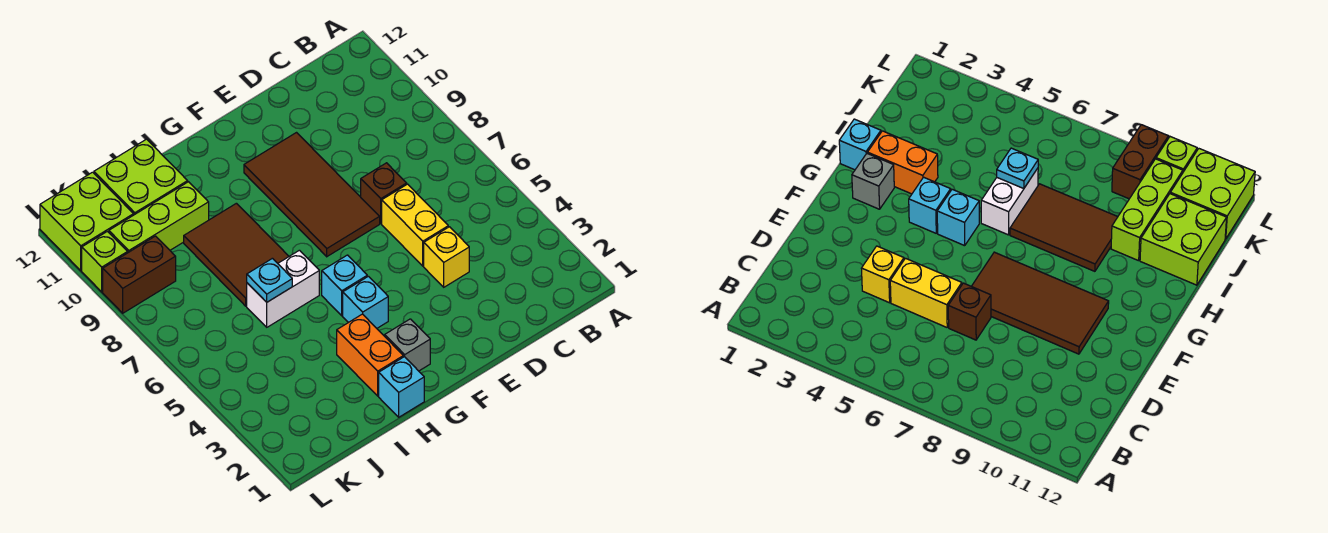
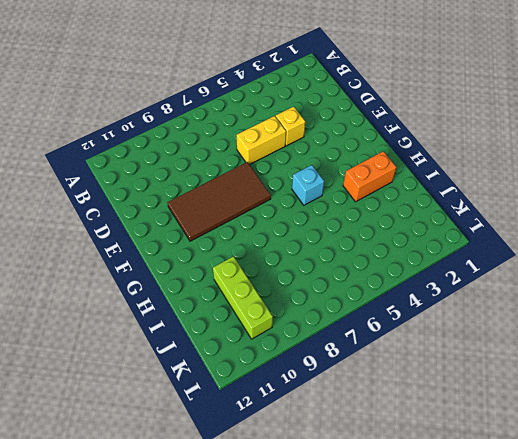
none -> brown 1x1 brick [361,163,407,223]
none -> grey 1x1 brick [385,319,430,371]
none -> cyan 1x1 brick [343,276,388,328]

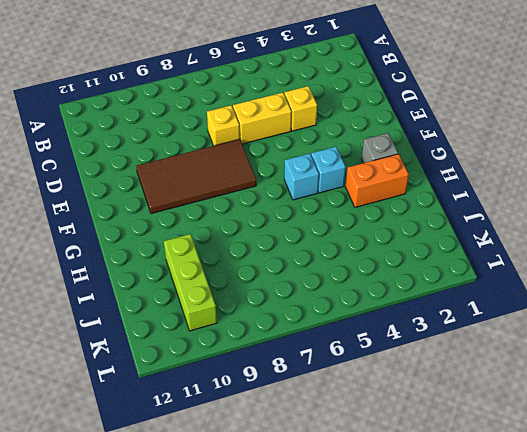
yellow 1x1 brick [207,105,240,146] -> brown 1x1 brick [361,163,407,223]
none -> cyan 1x1 brick [379,357,424,417]
none -> white 1x2 brick [247,250,319,327]
none -> brown 2x3 tile [184,203,289,306]

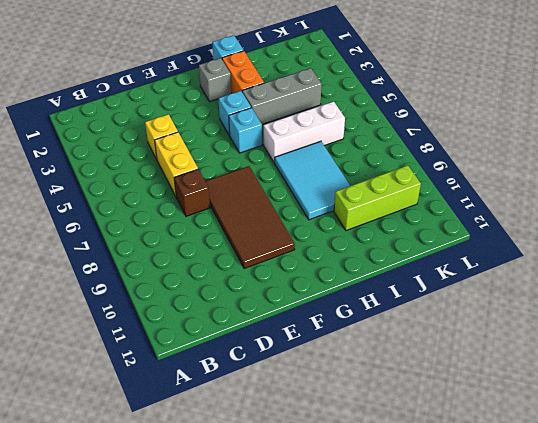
grey 1x3 brick [242,68,322,124] -> none
white 1x3 brick [264,101,345,163] -> white 1x2 brick [247,250,319,327]
cyan 2x3 tile [275,141,350,220] -> brown 2x3 tile [184,203,289,306]
none -> lime 2x2 brick [94,139,188,215]
none -> brown 1x2 brick [103,236,176,313]
none -> lime 2x2 brick [40,172,134,271]

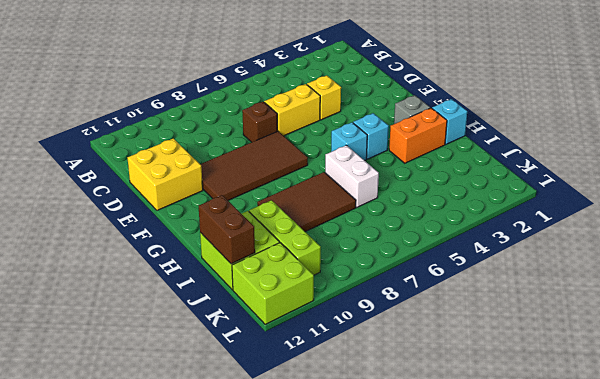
yellow 2x2 brick [128,138,203,210] -> none
brown 1x2 brick [199,195,255,264] -> brown 1x2 brick moved to [103,236,176,313]
none -> lime 1x1 brick [82,231,128,292]
none -> cyan 1x1 plate [247,258,292,302]

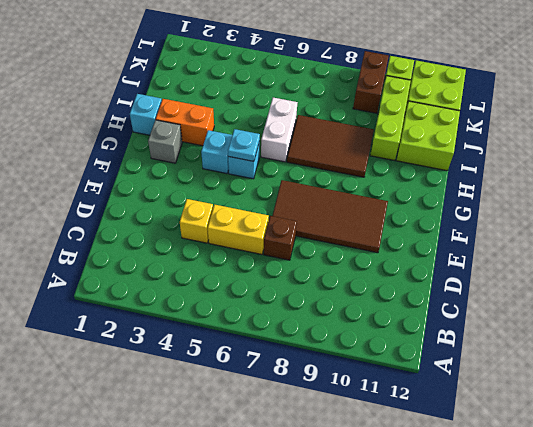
cyan 1x1 plate [228,129,260,161] -> cyan 1x1 plate moved to [247,258,292,302]

